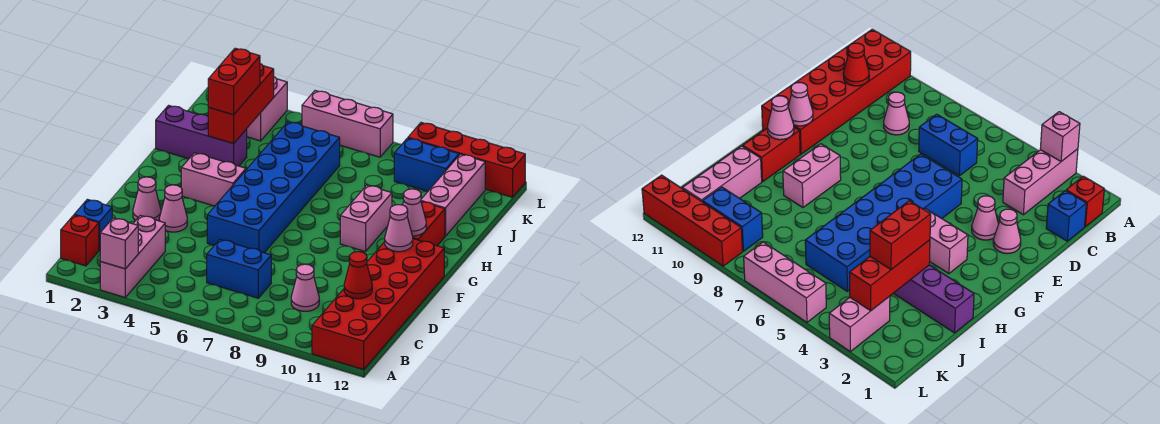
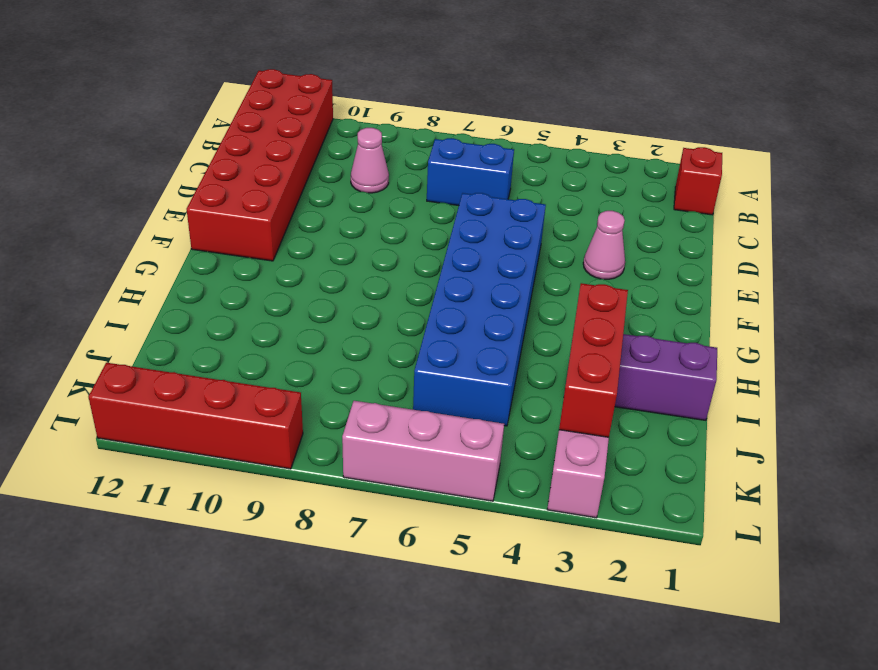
none -> pink 1x3 brick [100,215,165,297]
none -> blue 1x1 brick [74,199,112,250]
none -> pink 1x1 cone [133,177,161,221]

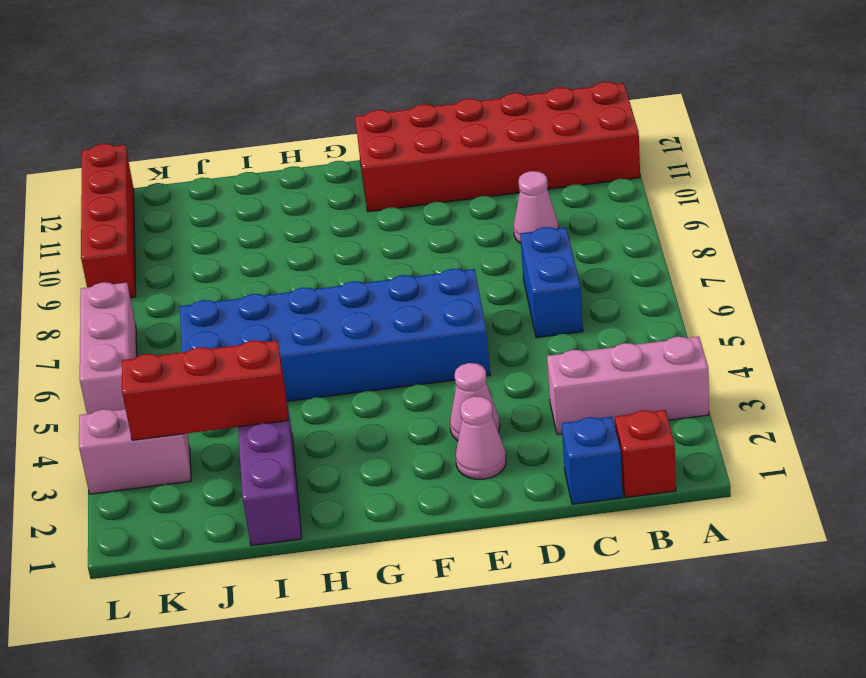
none -> pink 1x2 brick [181,153,246,206]
none -> pink 1x2 brick [340,185,392,252]
none -> red 1x2 brick [413,202,445,246]

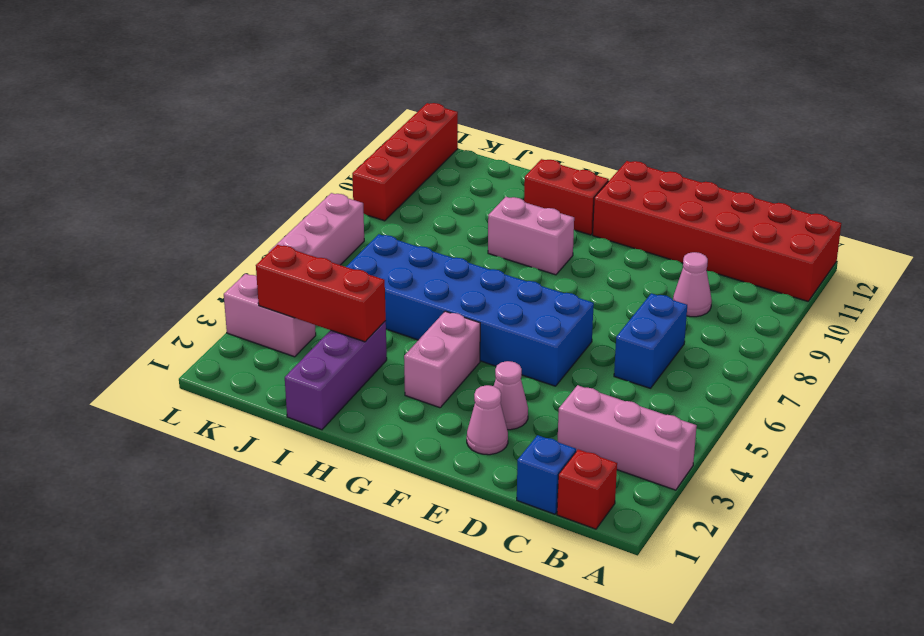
none -> pink 1x3 brick [421,154,485,236]
none -> blue 1x2 brick [394,138,459,192]
none -> pink 1x1 brick [100,218,138,269]

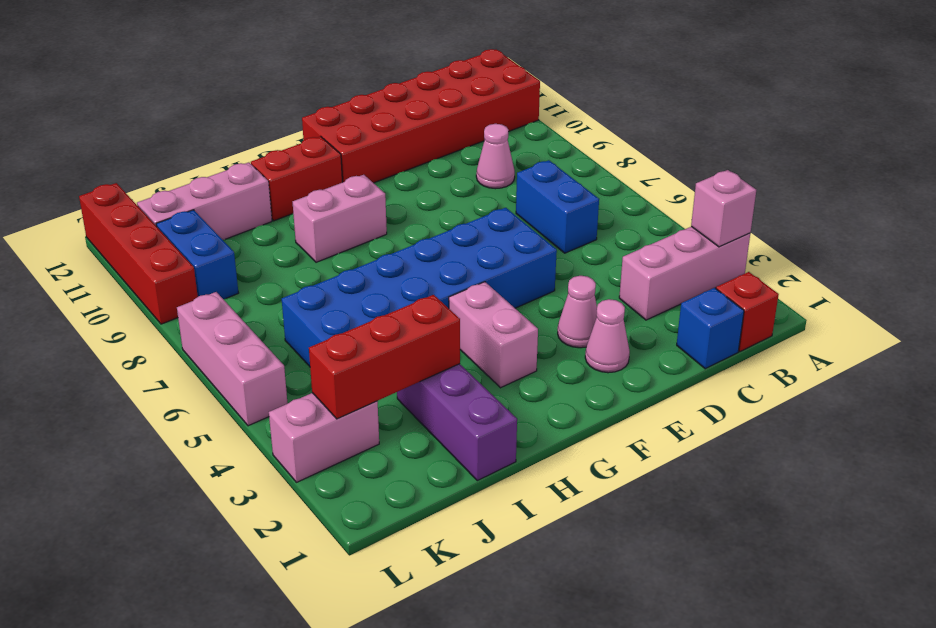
none -> red 1x1 cone [344,252,372,299]
none -> pink 1x1 cone [385,205,413,252]
none -> pink 1x1 cone [403,189,426,236]

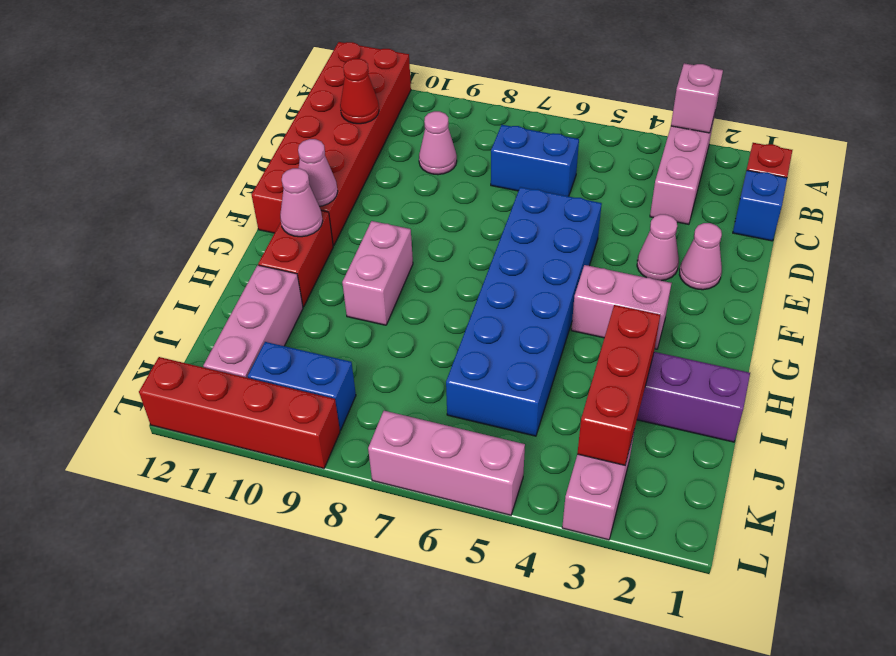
none -> red 1x2 brick [208,48,260,115]

